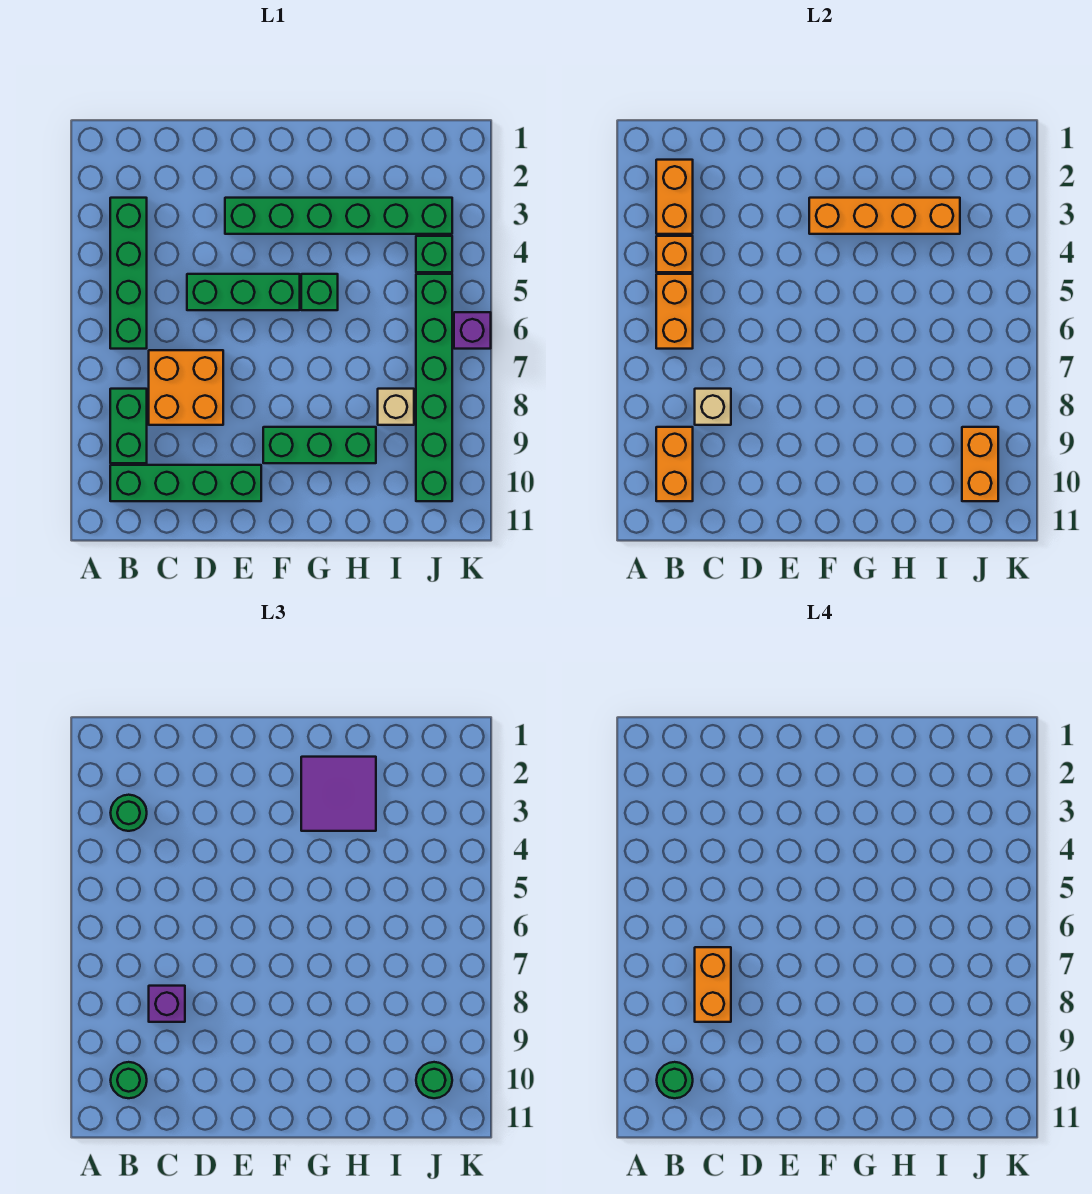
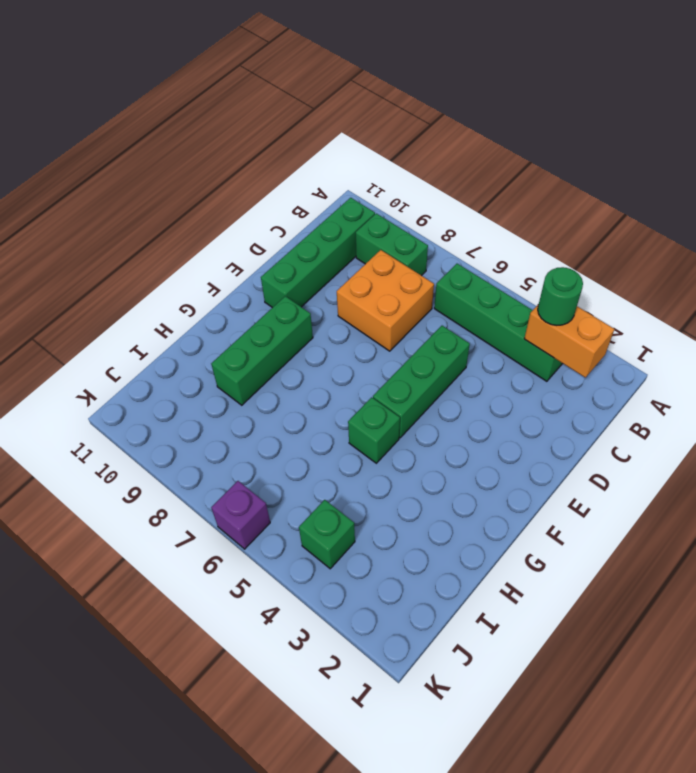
none -> green 1x6 brick [225,198,452,234]
none -> tan 1x1 brick [378,389,414,425]
none -> green 1x6 brick [416,274,452,501]

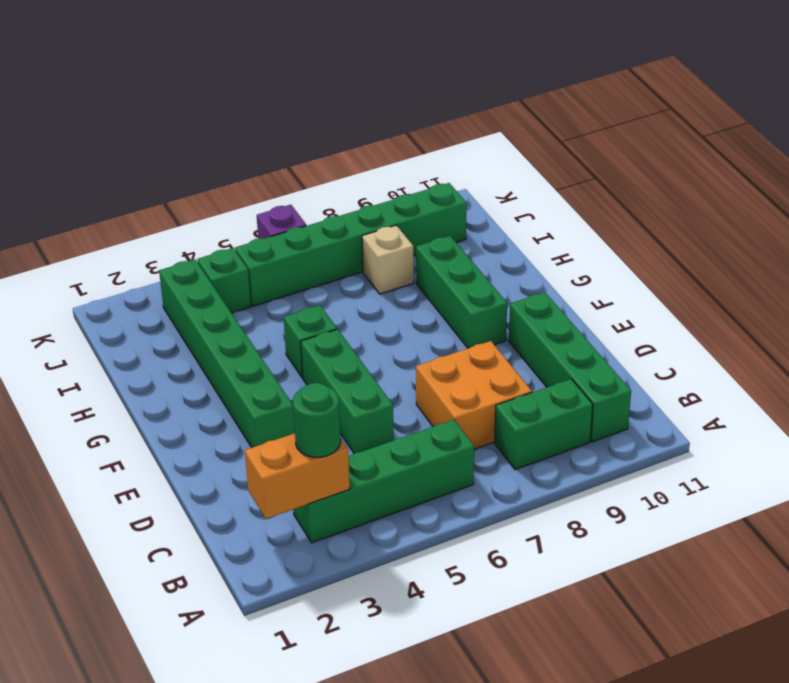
none -> orange 1x1 brick [656,236,693,272]
none -> orange 1x2 brick [656,274,693,349]
none -> orange 1x2 brick [656,427,693,501]

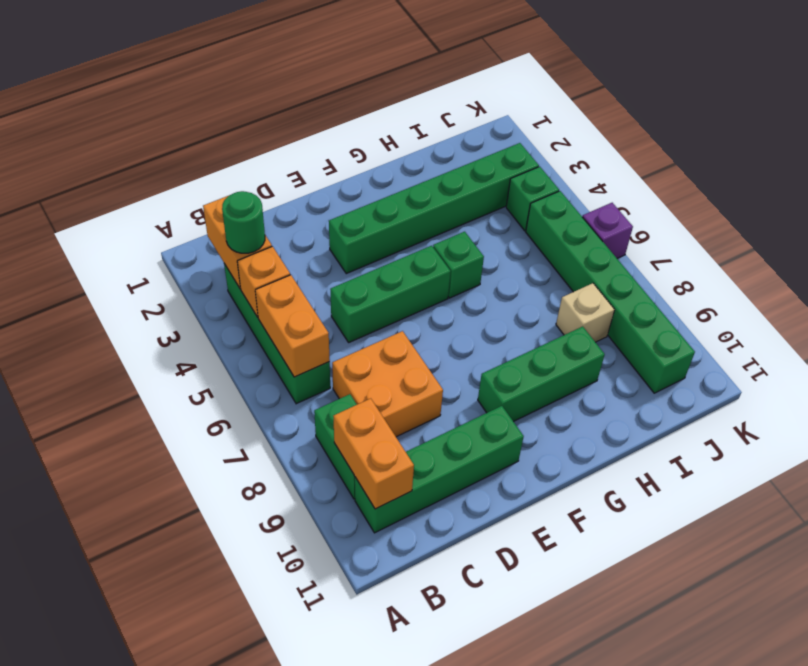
none -> tan 1x1 brick [695,389,731,425]
none -> orange 1x4 brick [809,198,960,234]
none -> orange 1x2 brick [962,427,998,501]

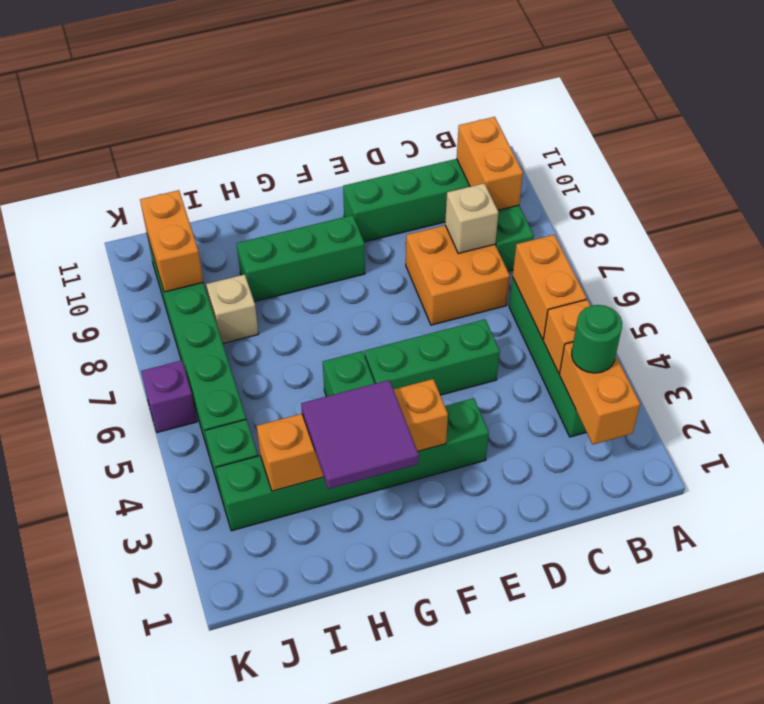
none -> green 1x1 round brick [111,1062,147,1098]
none -> purple 1x1 brick [149,986,185,1022]
none -> green 1x1 round brick [416,1062,452,1098]

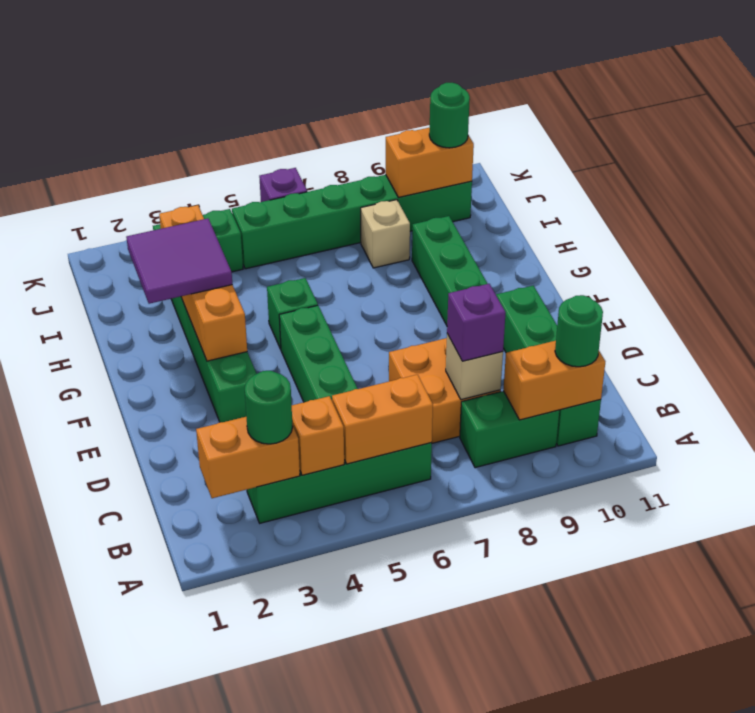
none -> green 1x1 round brick [657,1062,693,1098]
none -> orange 1x2 brick [695,947,731,1022]

